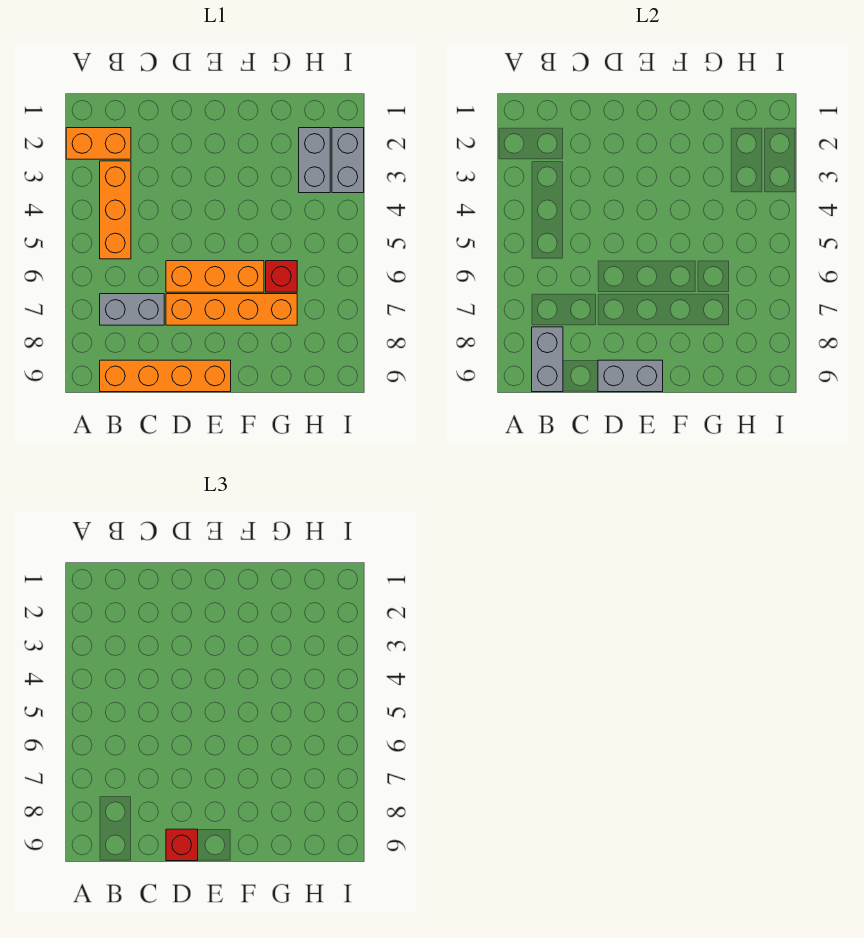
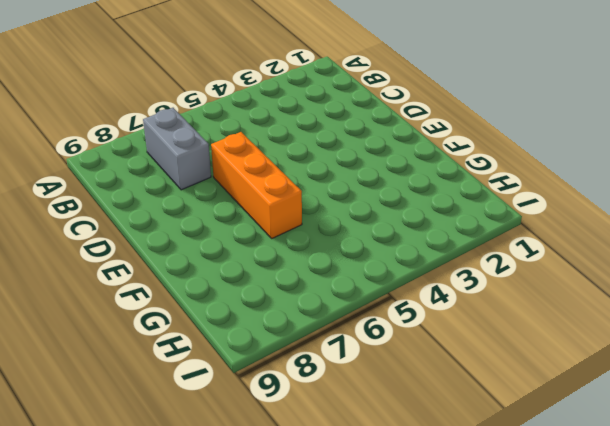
none -> orange 1x2 brick [66,128,131,159]
none -> orange 1x3 brick [100,161,131,259]
none -> orange 1x4 brick [100,360,231,392]

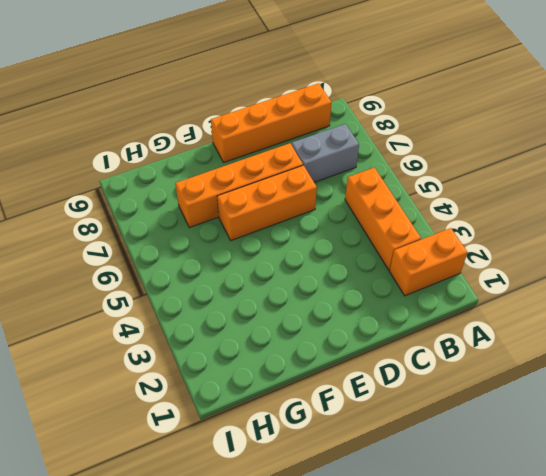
none -> red 1x1 brick [266,261,297,292]
none -> grey 1x2 brick [299,128,330,193]
none -> grey 1x2 brick [332,128,364,193]

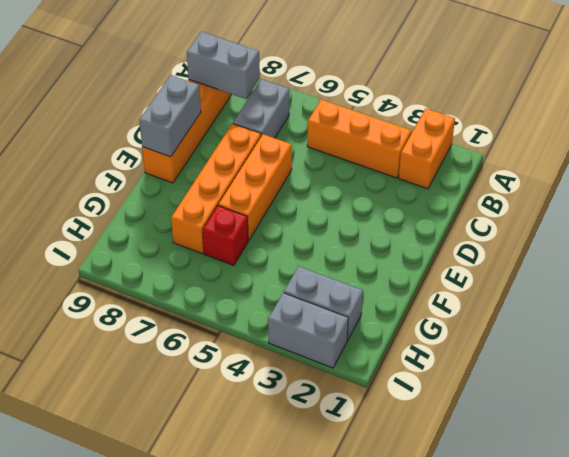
none -> red 1x1 brick [166,829,198,861]

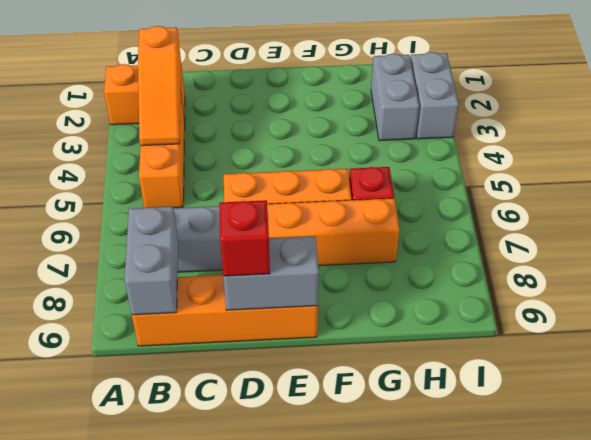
orange 1x3 slope [138,26,181,146] -> none

